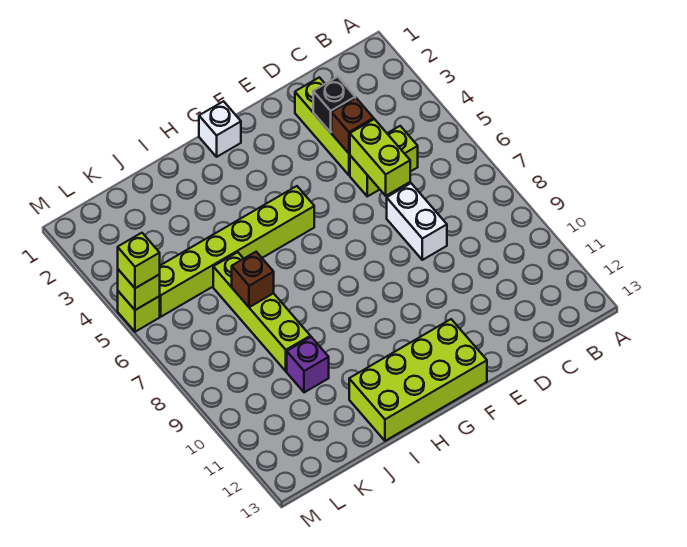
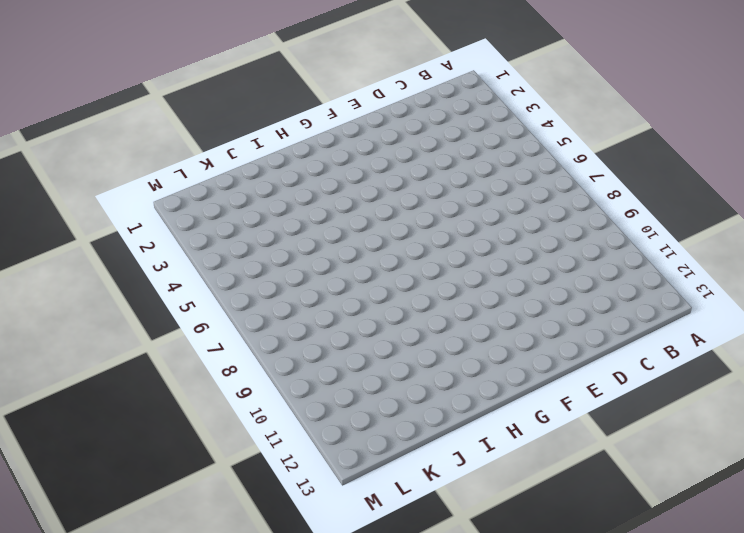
none -> lime 1x2 brick [350,126,418,196]
none -> lime 1x3 brick [295,77,350,175]
none -> white 1x2 brick [387,183,447,260]

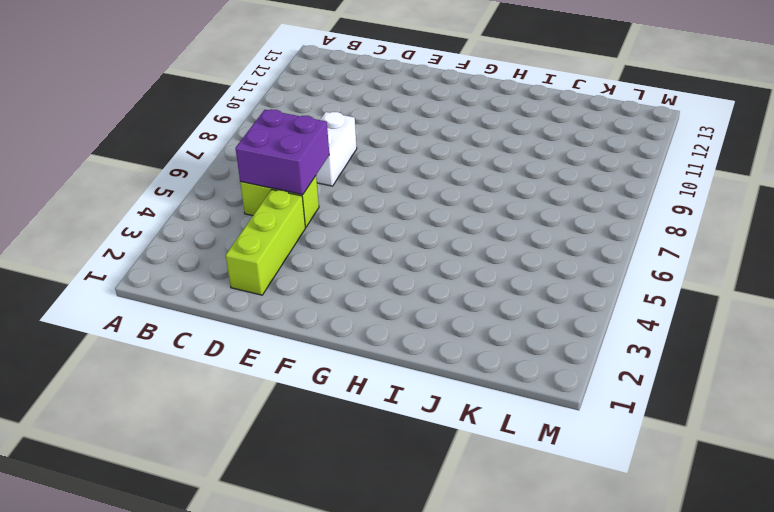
purple 2x2 brick [235,109,329,195] -> lime 1x2 brick [350,119,410,196]
none -> lime 2x4 brick [349,319,487,441]
none -> white 1x1 brick [199,101,241,157]
none -> lime 1x6 brick [160,186,314,317]

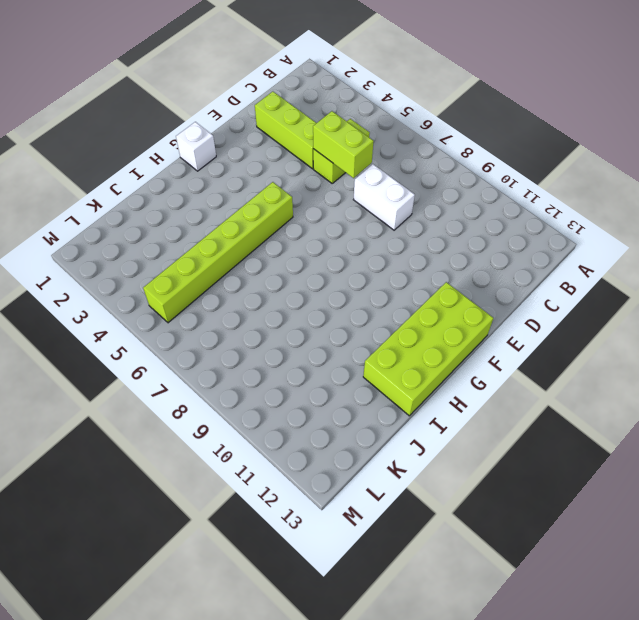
none -> lime 1x4 brick [213,252,310,371]
none -> purple 1x1 brick [287,337,329,393]
none -> lime 1x1 brick [118,291,160,332]

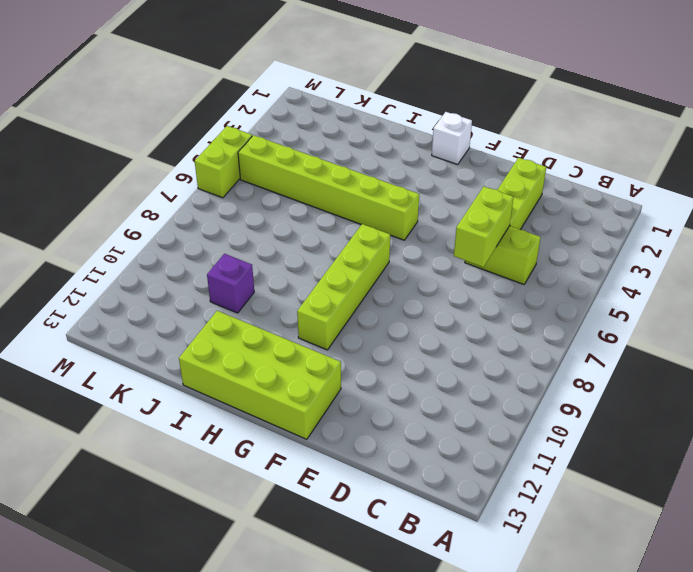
lime 1x4 brick [297,224,390,350] -> lime 1x4 brick moved to [213,252,310,371]
lime 1x2 brick [195,126,252,198] -> lime 1x1 brick [118,291,160,332]
none -> white 1x2 brick [387,183,447,260]
none -> black 1x1 brick [313,77,355,132]
none -> brown 1x1 brick [332,98,374,154]

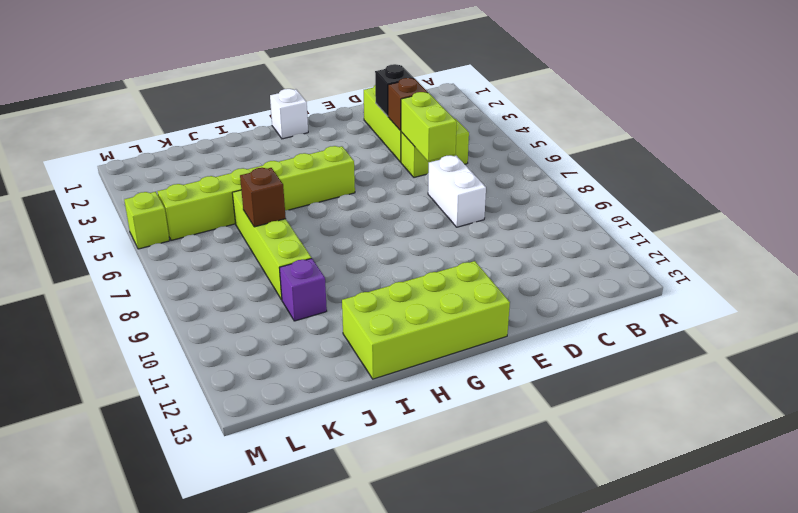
none -> lime 1x1 brick [118,269,160,310]
none -> lime 1x1 brick [118,233,160,288]

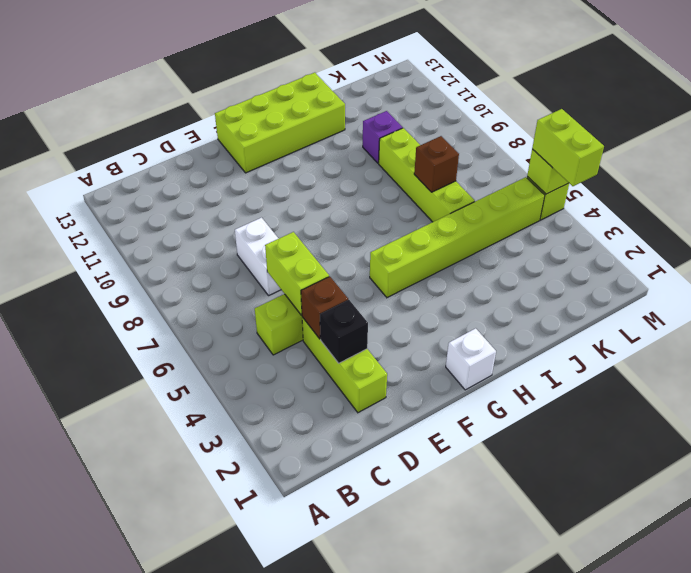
lime 1x2 brick [532,109,604,186] -> lime 1x1 brick [118,233,160,288]

